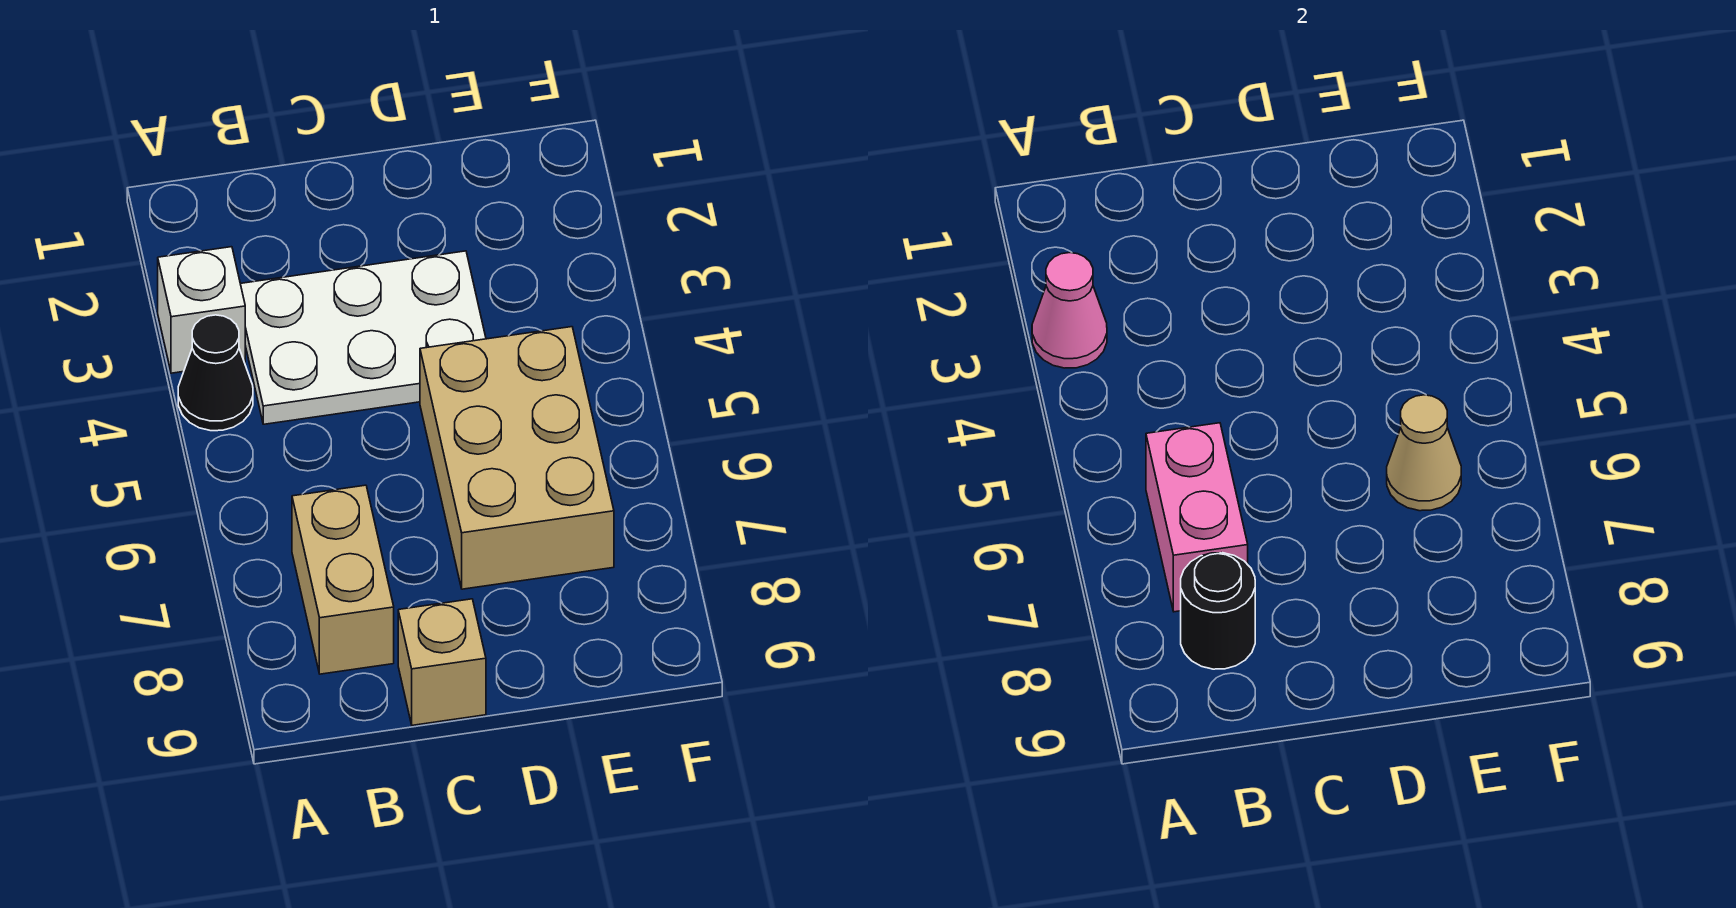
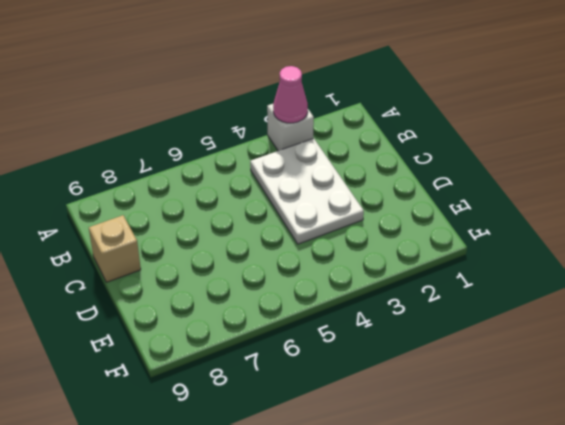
none -> black 1x1 cone [178,315,253,431]
none -> tan 1x2 brick [292,485,394,674]

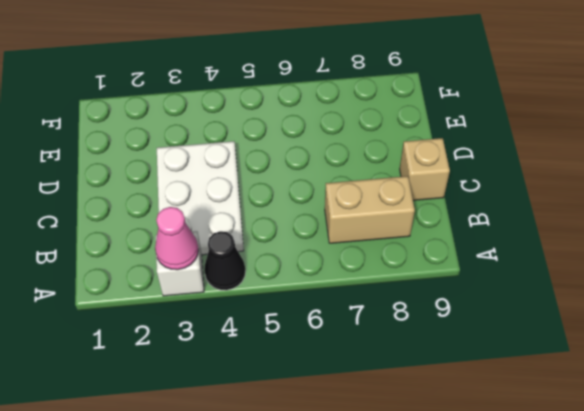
none -> tan 2x3 brick [420,327,614,589]
none -> pink 1x2 brick [1146,423,1248,612]

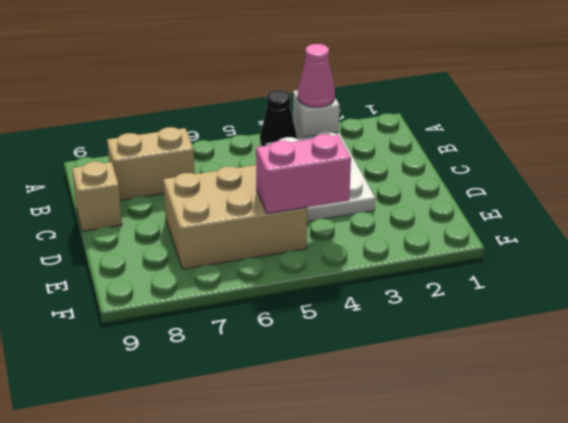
pink 1x2 brick [256,134,351,214] -> pink 1x2 brick moved to [1146,423,1248,612]
none -> black 1x1 round brick [1181,553,1255,669]
none -> tan 1x1 cone [1387,395,1461,511]

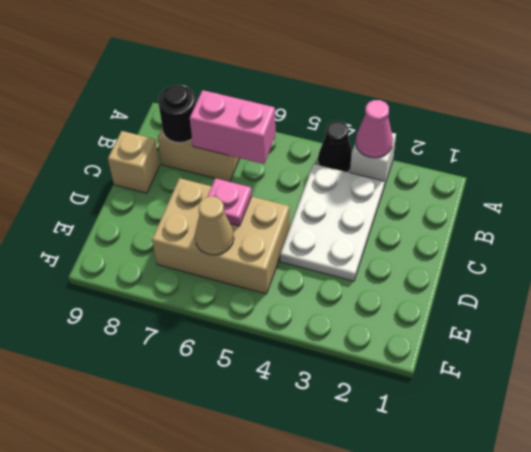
pink 1x1 plate [207,178,252,226] -> none

